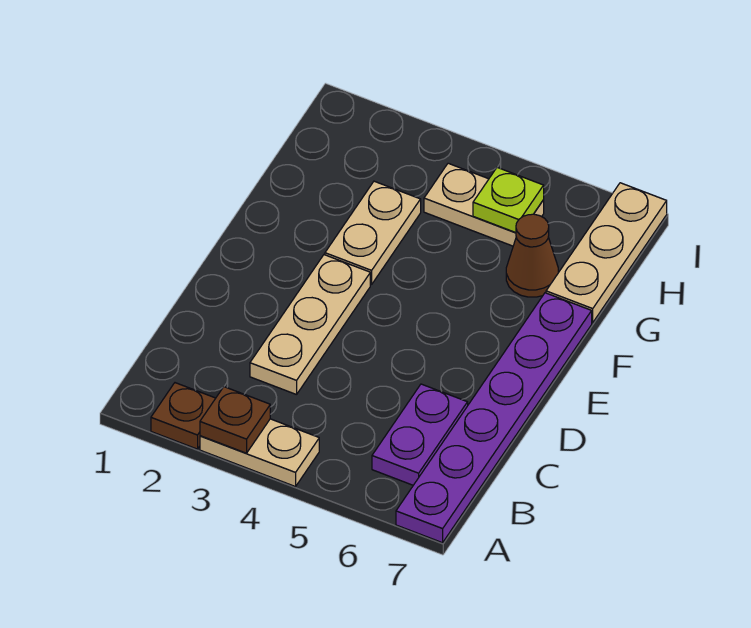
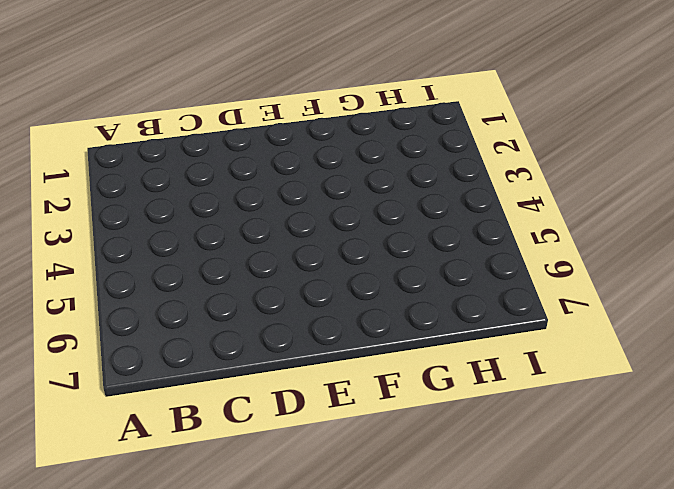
none -> brown 1x1 plate [151,383,216,449]
none -> tan 1x2 plate [200,419,319,487]

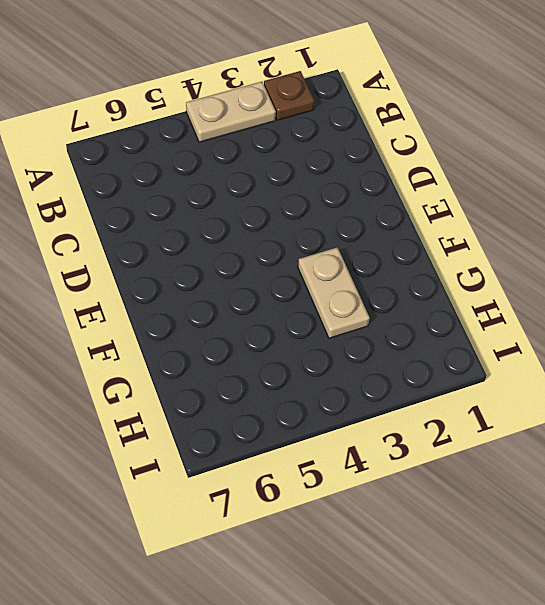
none -> purple 1x6 plate [396,293,592,543]
none -> purple 1x2 plate [372,384,468,485]

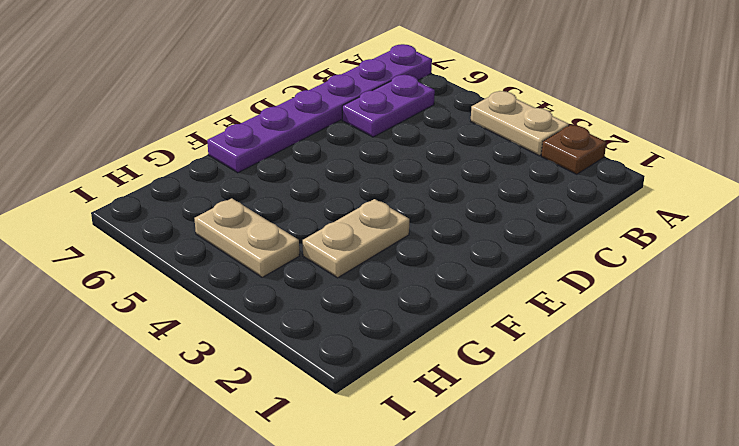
none -> tan 1x3 plate [250,255,370,395]
none -> brown 1x1 cone [506,214,558,297]

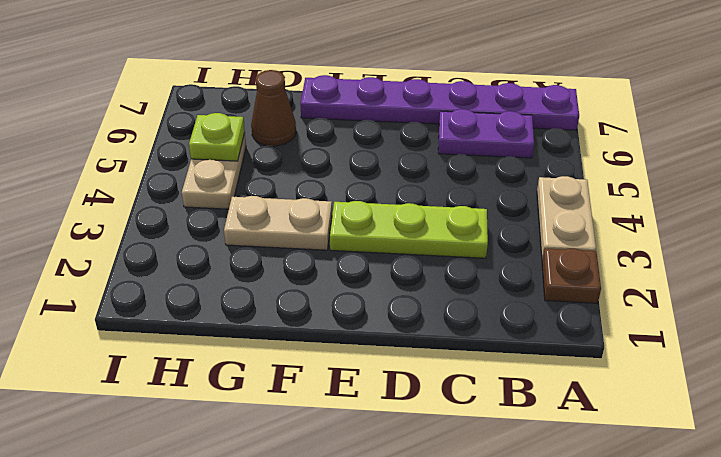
lime 1x3 plate [330,201,488,258] -> tan 1x3 plate [250,255,370,395]
none -> tan 1x3 plate [546,183,667,323]
none -> brown 1x1 plate [200,387,270,453]

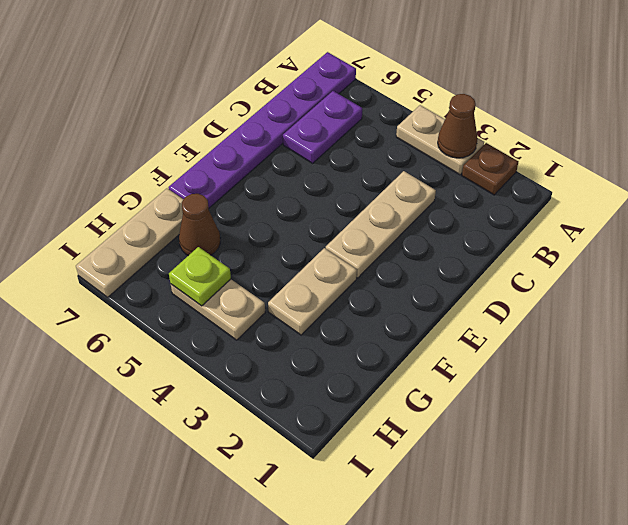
brown 1x1 cone [438,94,478,158] -> brown 1x1 plate [200,387,270,453]

